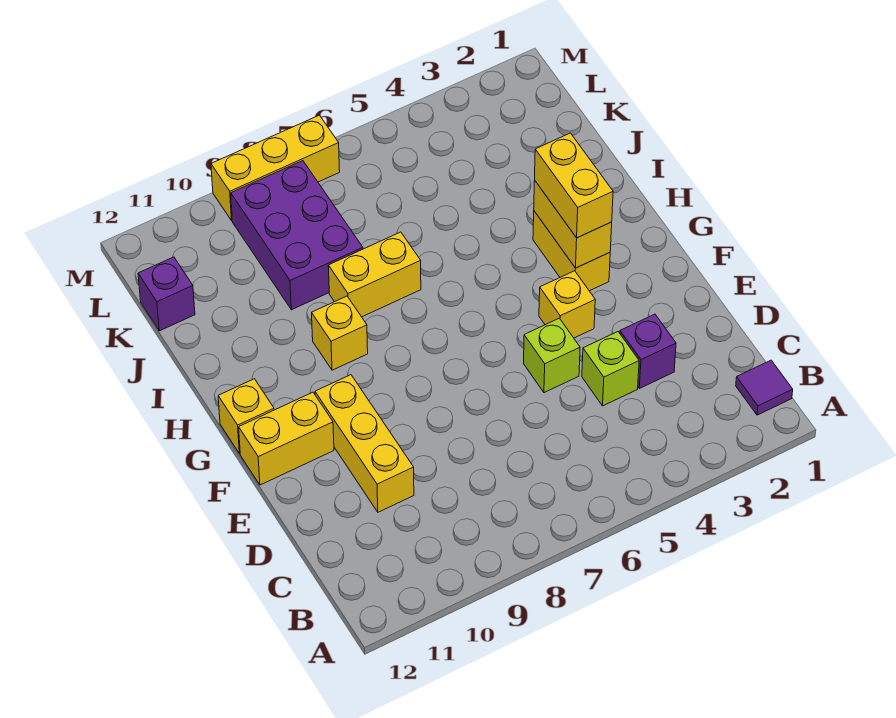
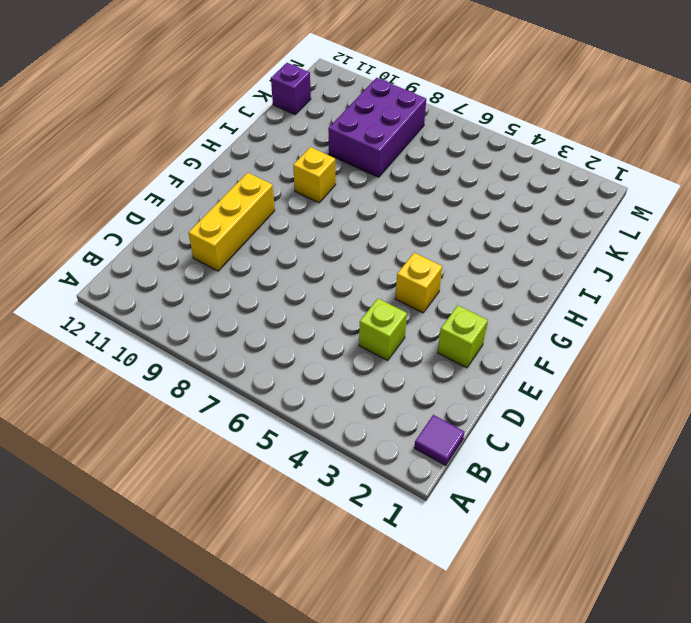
lime 1x1 brick [438,305,488,368] -> lime 1x1 brick moved to [524,318,580,393]
none -> purple 1x1 brick [620,314,676,388]
none -> yellow 1x2 brick [239,392,334,485]
none -> yellow 1x2 brick [533,211,610,291]

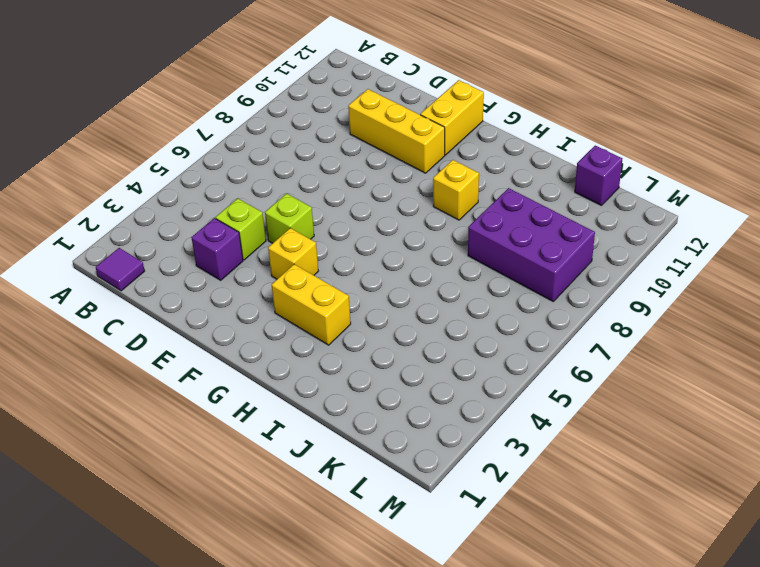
none -> yellow 1x1 brick [218,379,274,454]
none -> yellow 1x2 brick [328,232,421,317]
none -> yellow 1x3 brick [211,115,340,221]

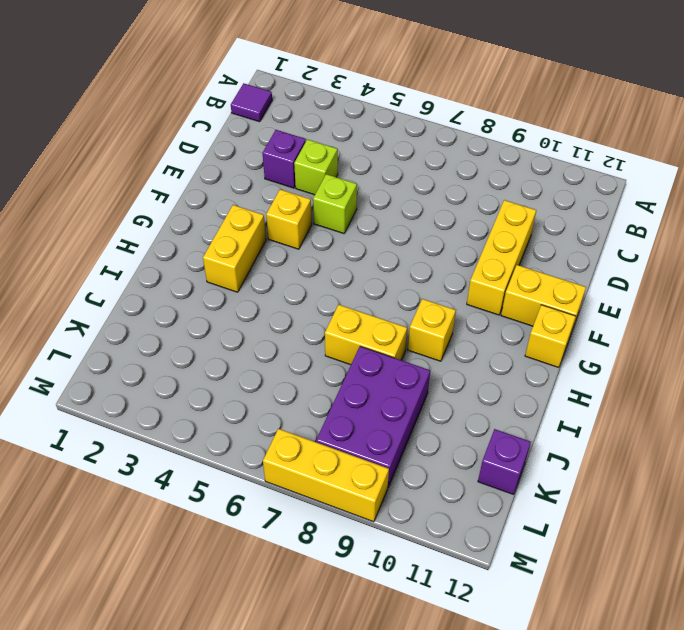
none -> yellow 1x2 brick [534,181,612,268]
none -> yellow 1x2 brick [535,133,613,238]

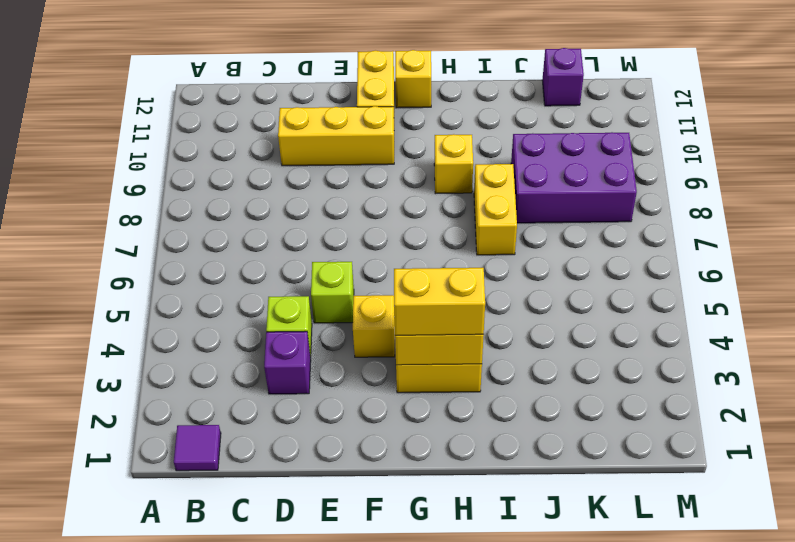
none -> yellow 1x3 brick [211,115,340,221]

